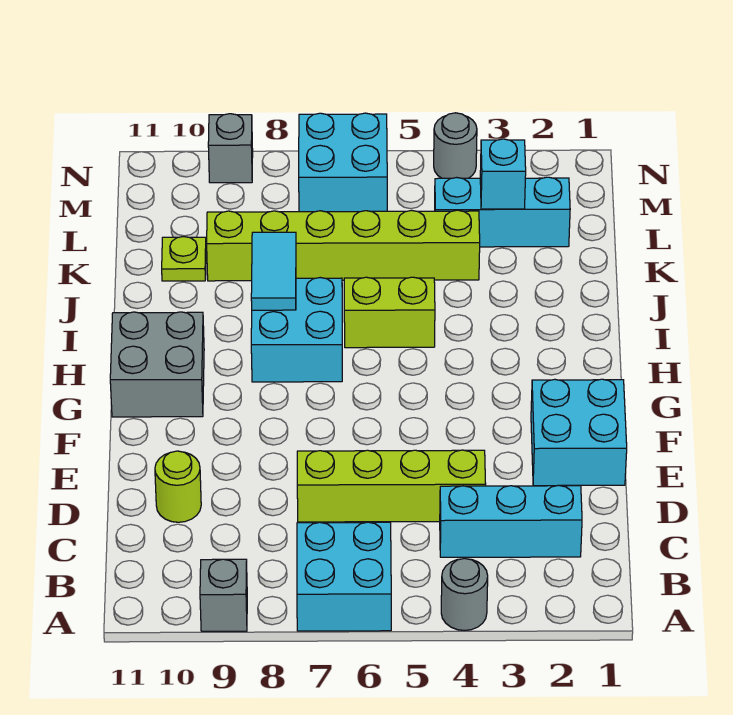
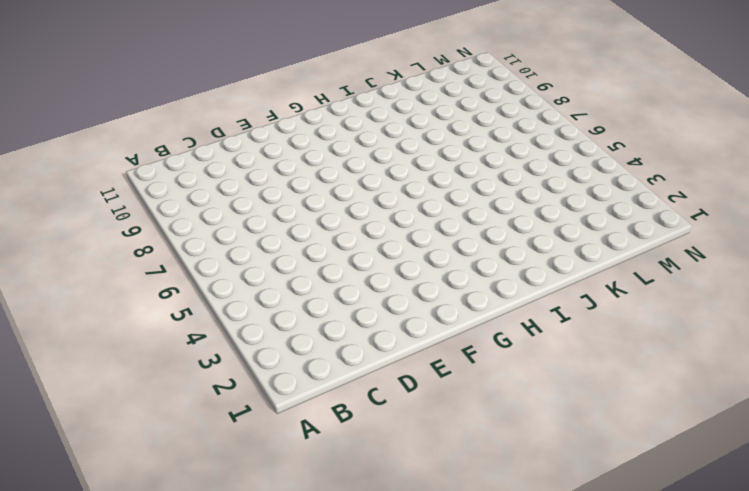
none -> grey 1x1 round brick [441,558,488,631]
none -> cyan 2x2 brick [297,522,391,631]
none -> grey 1x1 brick [200,559,247,631]

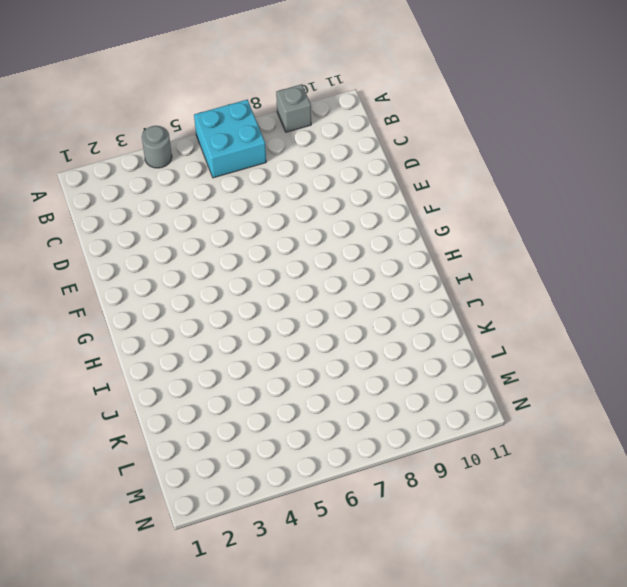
none -> cyan 1x3 brick [440,485,582,557]
none -> lime 1x4 brick [297,450,486,522]
none -> lime 1x1 round brick [155,451,201,522]

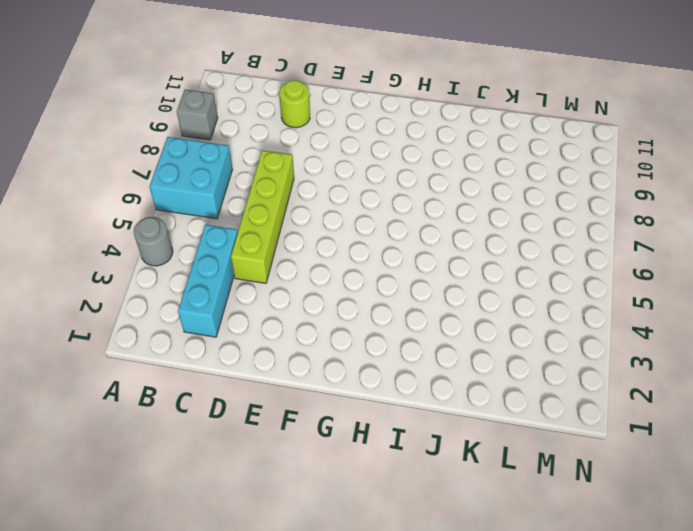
none -> cyan 2x2 brick [531,379,627,486]
none -> grey 2x2 brick [110,312,204,417]
none -> cyan 2x2 brick [251,278,342,382]

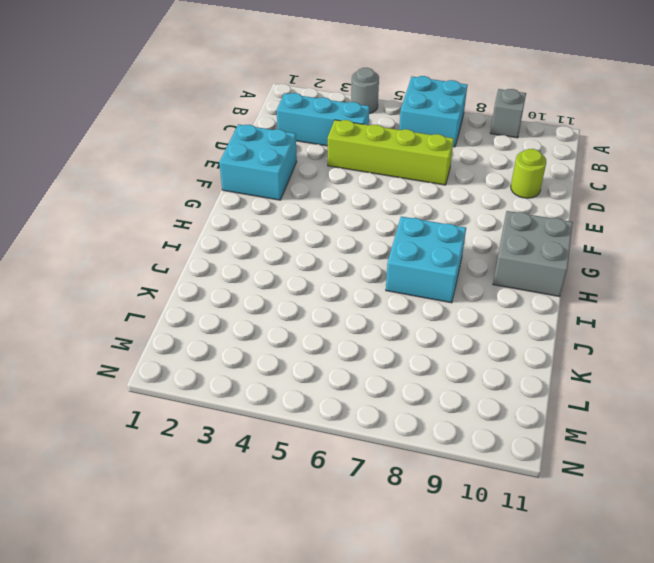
none -> lime 1x2 brick [344,277,435,348]
none -> lime 1x6 brick [207,210,480,281]
none -> lime 1x1 plate [162,237,206,281]

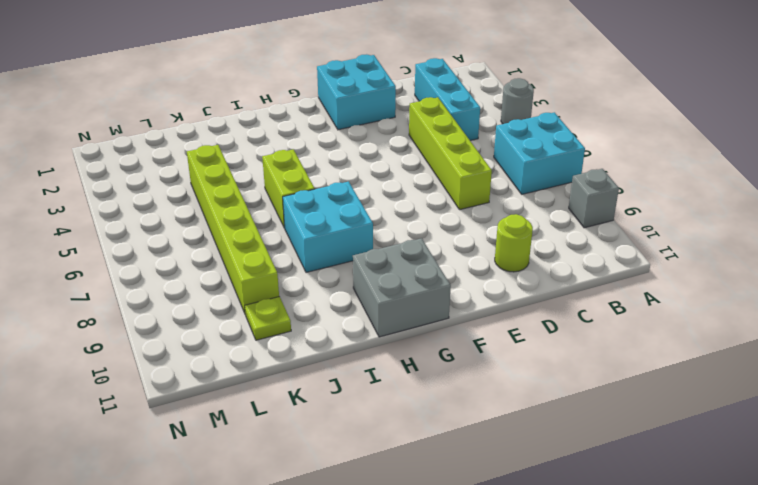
none -> cyan 1x3 brick [435,177,570,247]
none -> cyan 2x2 brick [299,113,387,212]
none -> grey 1x1 round brick [434,113,477,178]

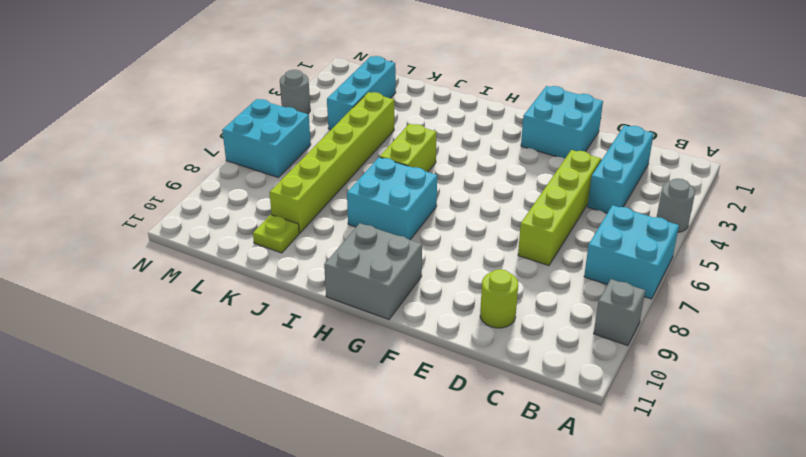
none -> grey 1x1 brick [208,114,253,183]
none -> cyan 1x2 tile [251,232,296,310]
none -> cyan 1x1 brick [480,139,526,209]

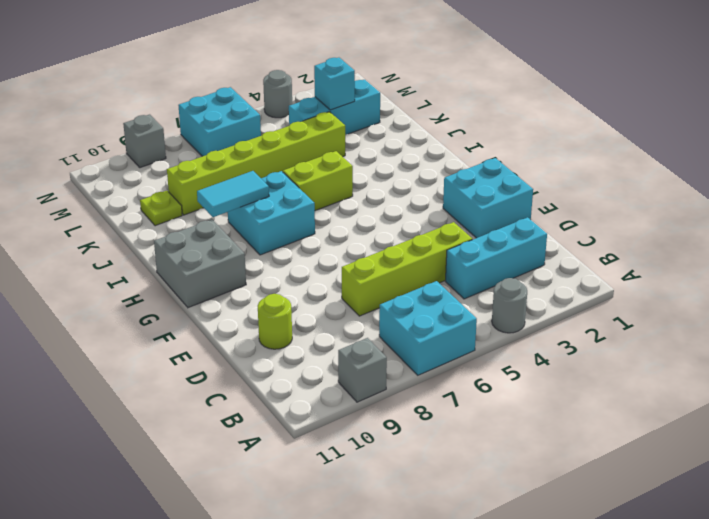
cyan 1x2 tile [197,171,269,217] -> cyan 1x2 tile turned to [251,232,296,310]

